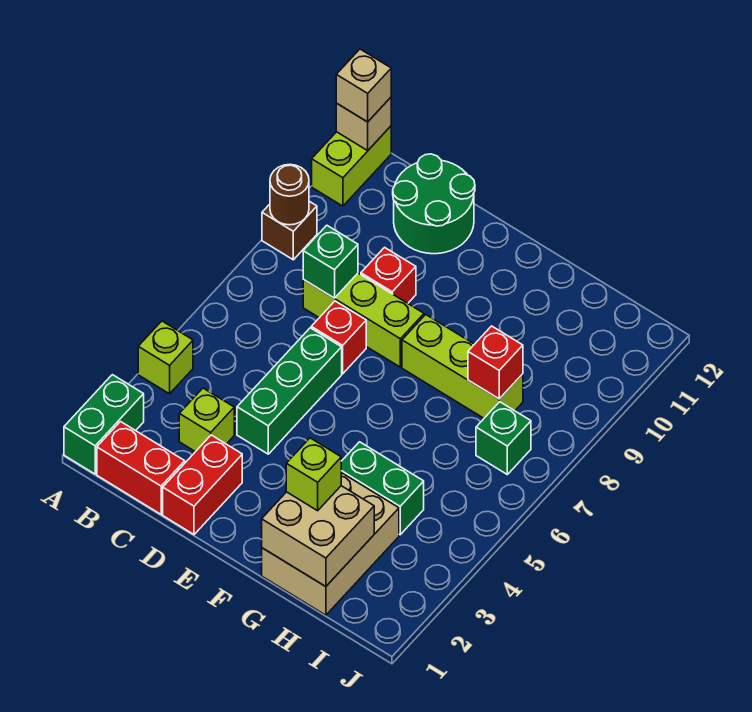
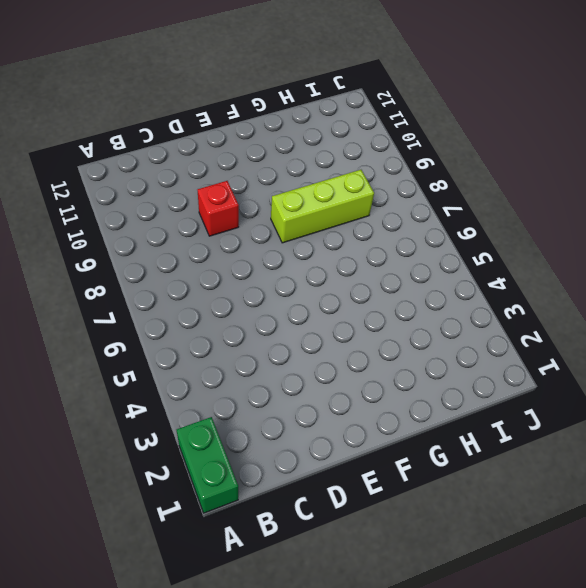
none -> lime 1x1 brick [138,321,193,394]
none -> brown 1x1 brick [262,201,317,260]
none -> lime 1x2 brick [312,126,391,206]

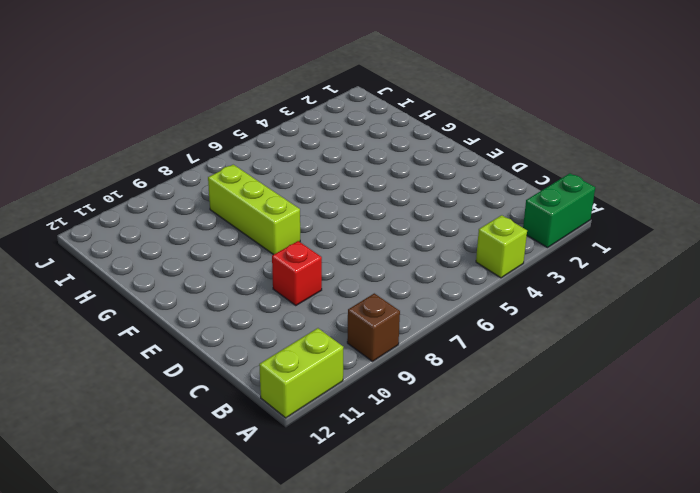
none -> red 1x2 brick [97,422,185,514]
none -> lime 1x1 brick [179,388,234,452]
none -> lime 1x3 brick [303,273,424,367]

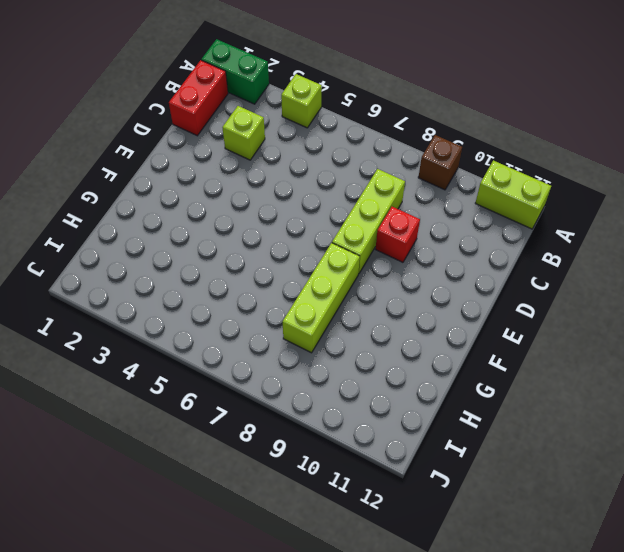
none -> green 2x2 round brick [393,154,475,254]
none -> red 1x2 brick [163,435,242,534]
none -> green 1x3 brick [237,328,342,454]

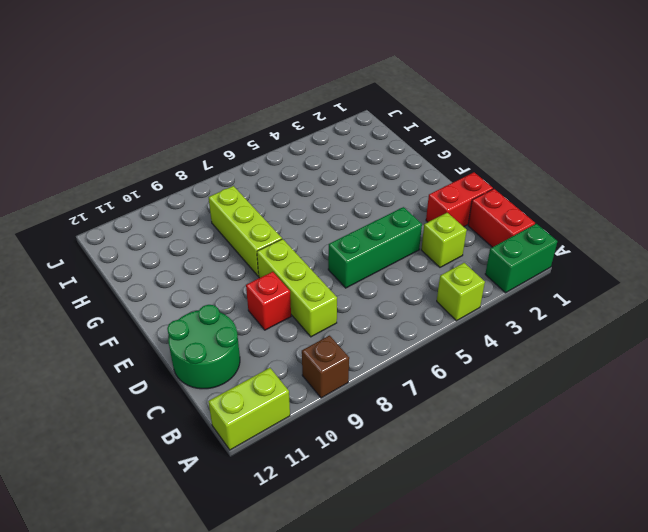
none -> red 1x1 brick [311,301,366,374]
none -> tan 2x3 brick [262,473,399,615]
none -> green 1x2 brick [341,442,424,535]

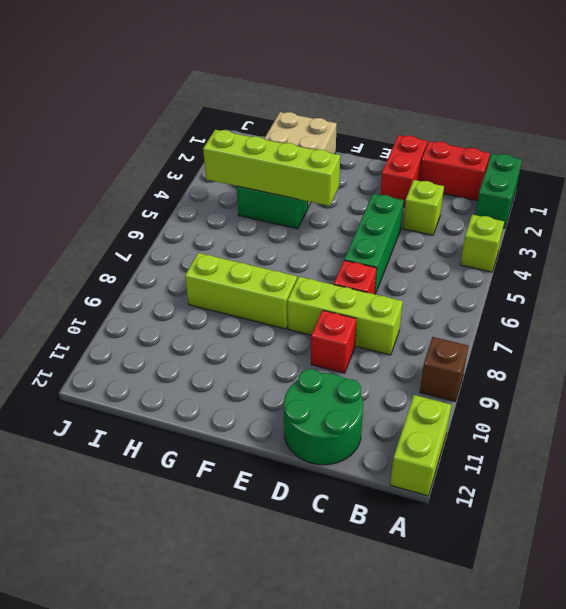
lime 1x4 brick [203,130,340,206] -> none
none -> green 1x1 brick [476,402,531,474]
none -> brown 1x1 round brick [270,164,309,225]
none -> tan 1x1 brick [336,97,391,150]

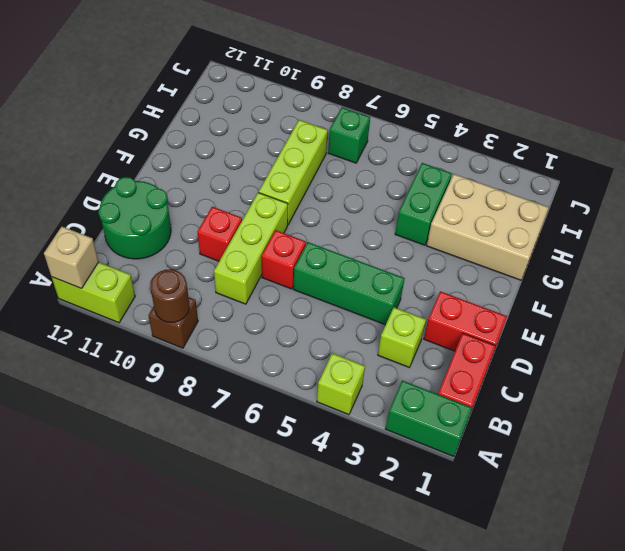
none -> green 1x1 brick [303,225,358,298]
none -> tan 2x2 brick [262,486,374,587]
none -> red 1x1 brick [468,326,523,399]

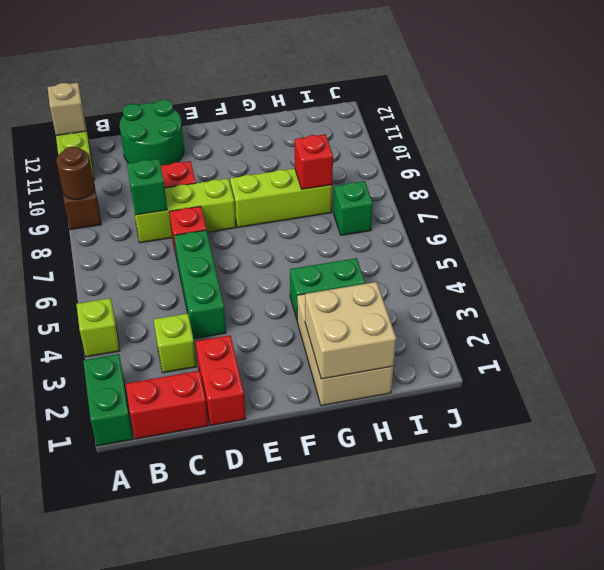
none -> tan 1x1 brick [336,49,391,122]
none -> lime 1x1 brick [286,438,341,511]

